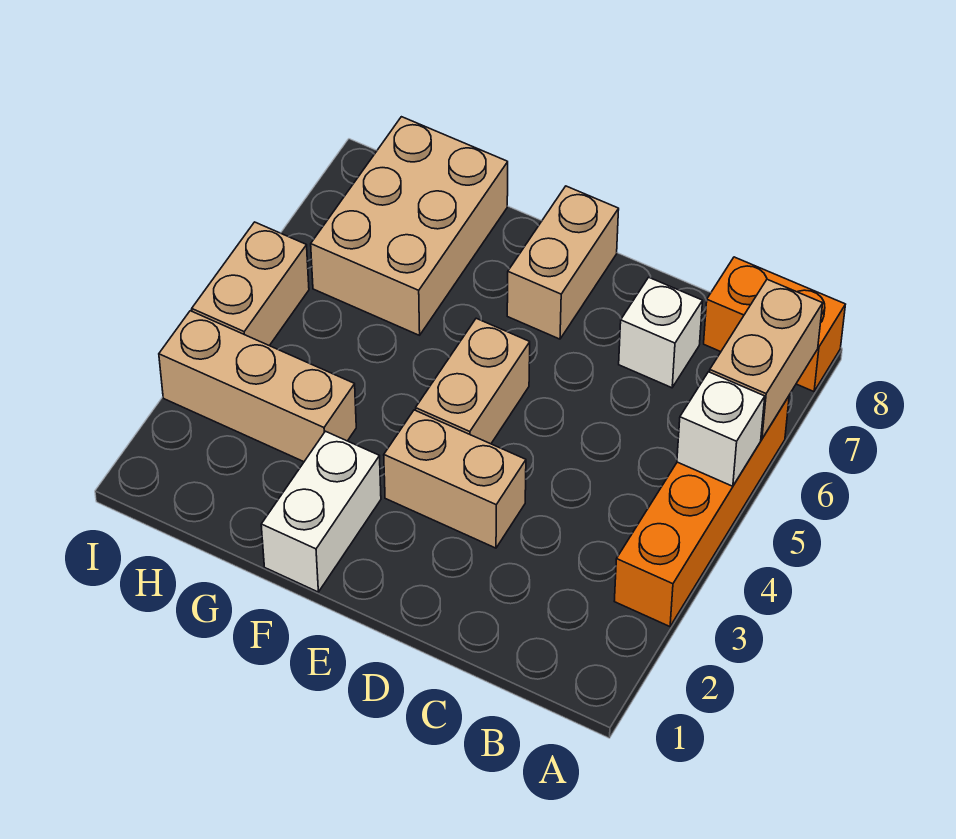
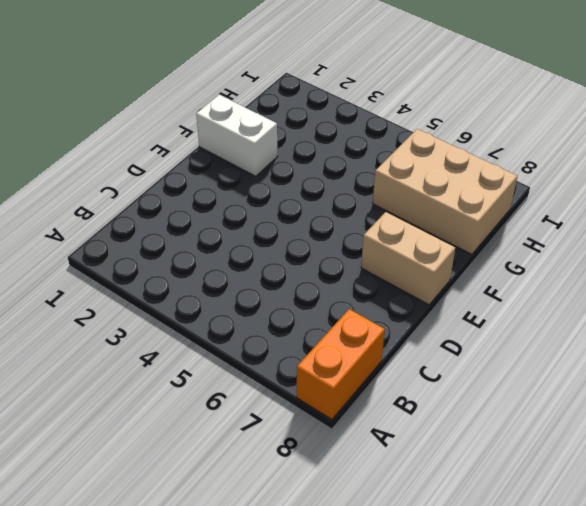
none -> orange 1x4 brick [614,396,789,627]
none -> white 1x1 brick [619,277,703,388]
none -> tan 1x2 brick [384,410,526,548]

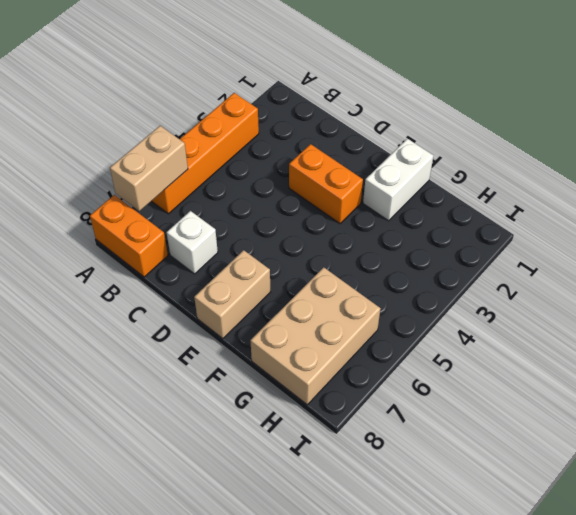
orange 1x2 brick [289,144,363,224] -> tan 1x2 brick [384,410,526,548]
none -> tan 1x2 brick [416,318,530,444]
none -> tan 1x3 brick [159,311,356,462]
none -> tan 1x2 brick [192,222,309,346]

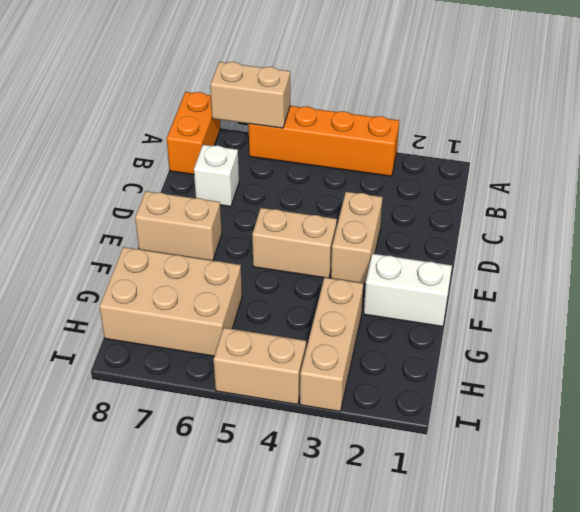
none -> white 1x1 brick [677,372,765,486]

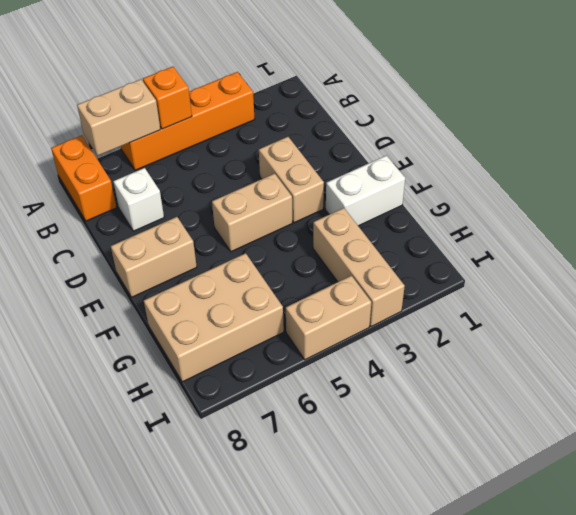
orange 1x1 brick [143,67,192,129] -> white 1x1 brick [677,372,765,486]

